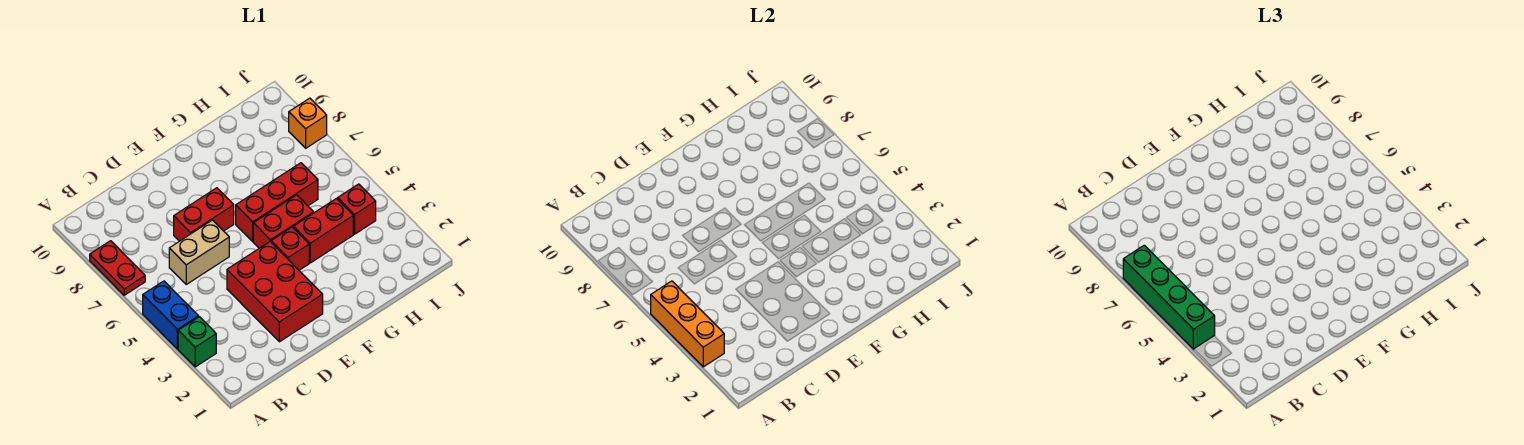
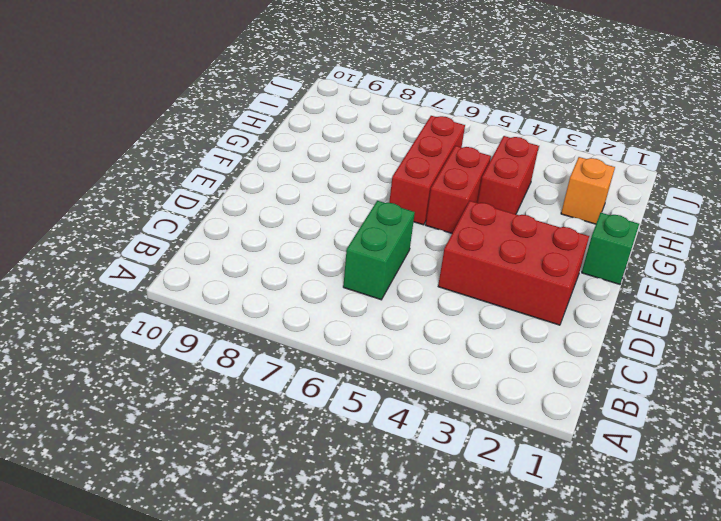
green 1x2 brick [343,201,415,300] -> tan 1x2 brick [169,220,229,284]
green 1x1 brick [582,213,639,284] -> green 1x1 brick moved to [178,317,216,367]
orange 1x1 brick [561,157,615,224] -> orange 1x1 brick moved to [289,98,327,148]
none -> blue 1x2 brick [143,281,199,349]
none -> red 1x2 plate [90,241,145,295]
none -> red 1x2 brick [174,188,234,241]

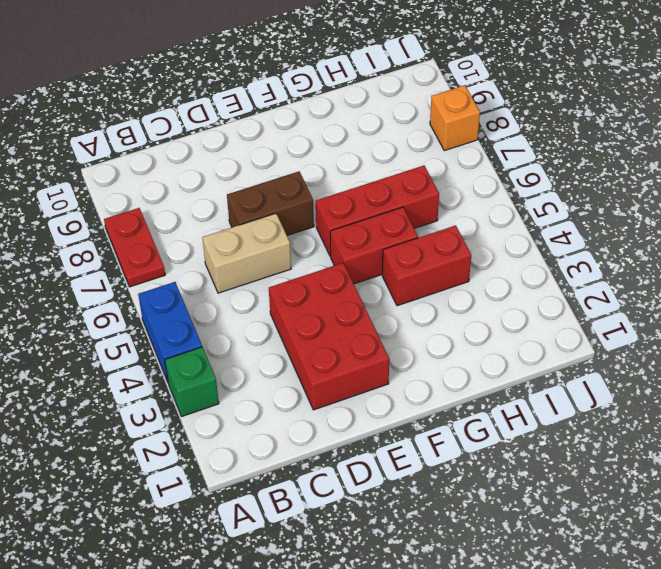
brown 1x2 brick [227,172,314,235] -> red 1x2 brick [174,188,234,241]
none -> red 1x1 brick [271,227,309,270]
none -> red 1x1 brick [338,184,376,234]
none -> orange 1x3 brick [651,281,724,367]

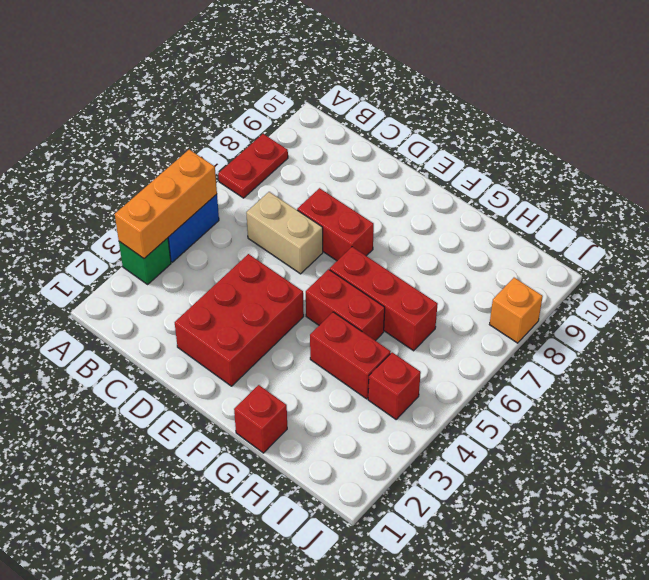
red 1x1 brick [234,385,287,453] -> red 1x1 brick moved to [271,227,309,270]
none -> green 1x4 brick [1123,245,1215,349]

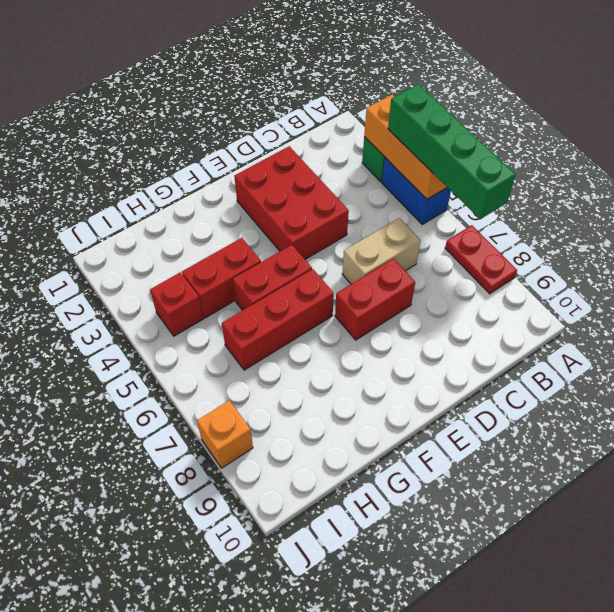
none -> red 1x1 brick [271,227,309,270]

